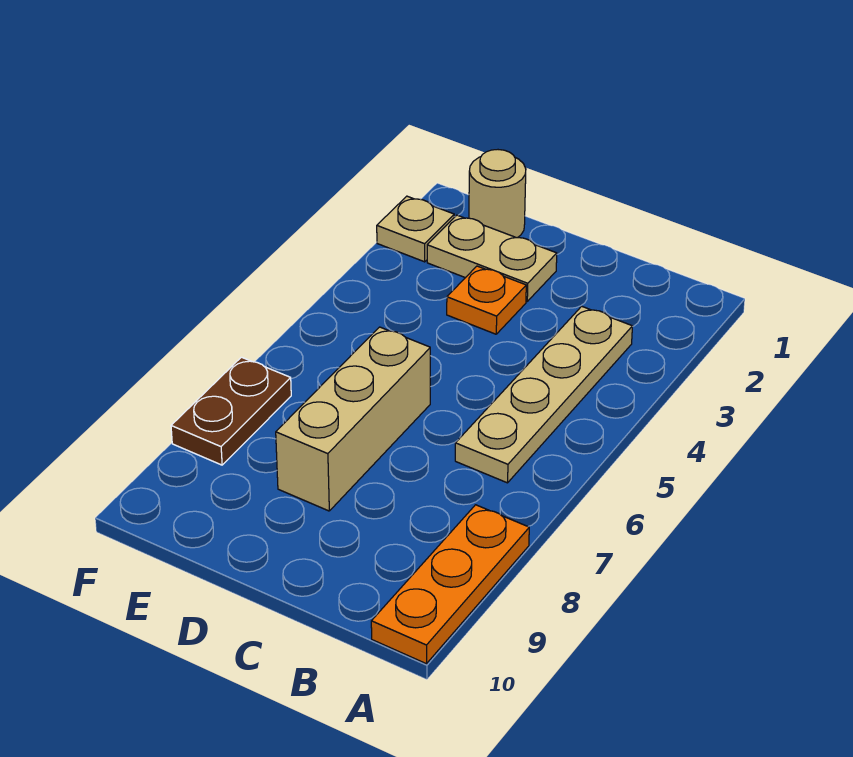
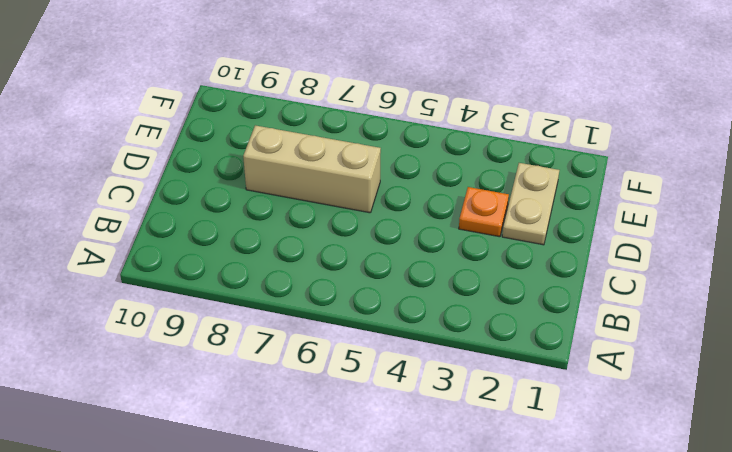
none -> orange 1x3 plate [371,505,529,664]
none -> tan 1x4 plate [455,306,632,483]

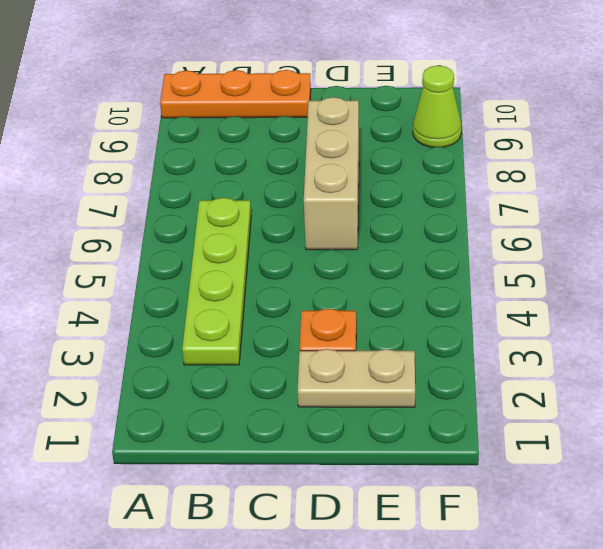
orange 1x3 plate [160,70,311,118] -> orange 1x3 plate turned to [371,505,529,664]
lime 1x4 plate [182,198,251,365] -> tan 1x4 plate [455,306,632,483]
lime 1x1 cone [413,66,462,147] -> none
none -> tan 1x1 round brick [469,150,526,238]
none -> tan 1x1 plate [377,196,454,262]

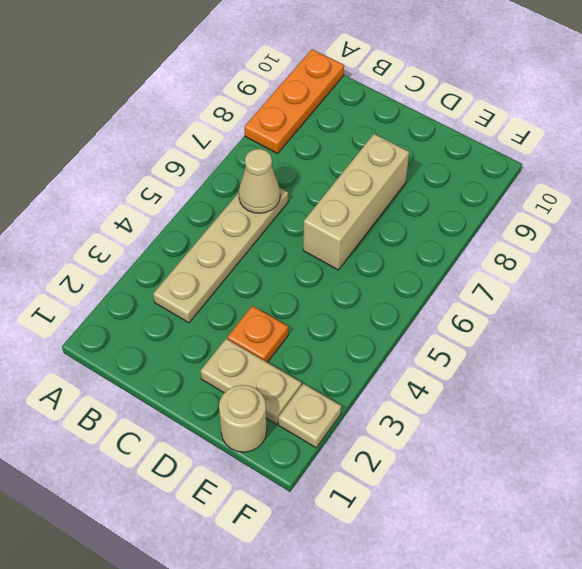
tan 1x1 cone [239,149,280,213] -> none
none -> brown 1x2 plate [171,357,291,465]

